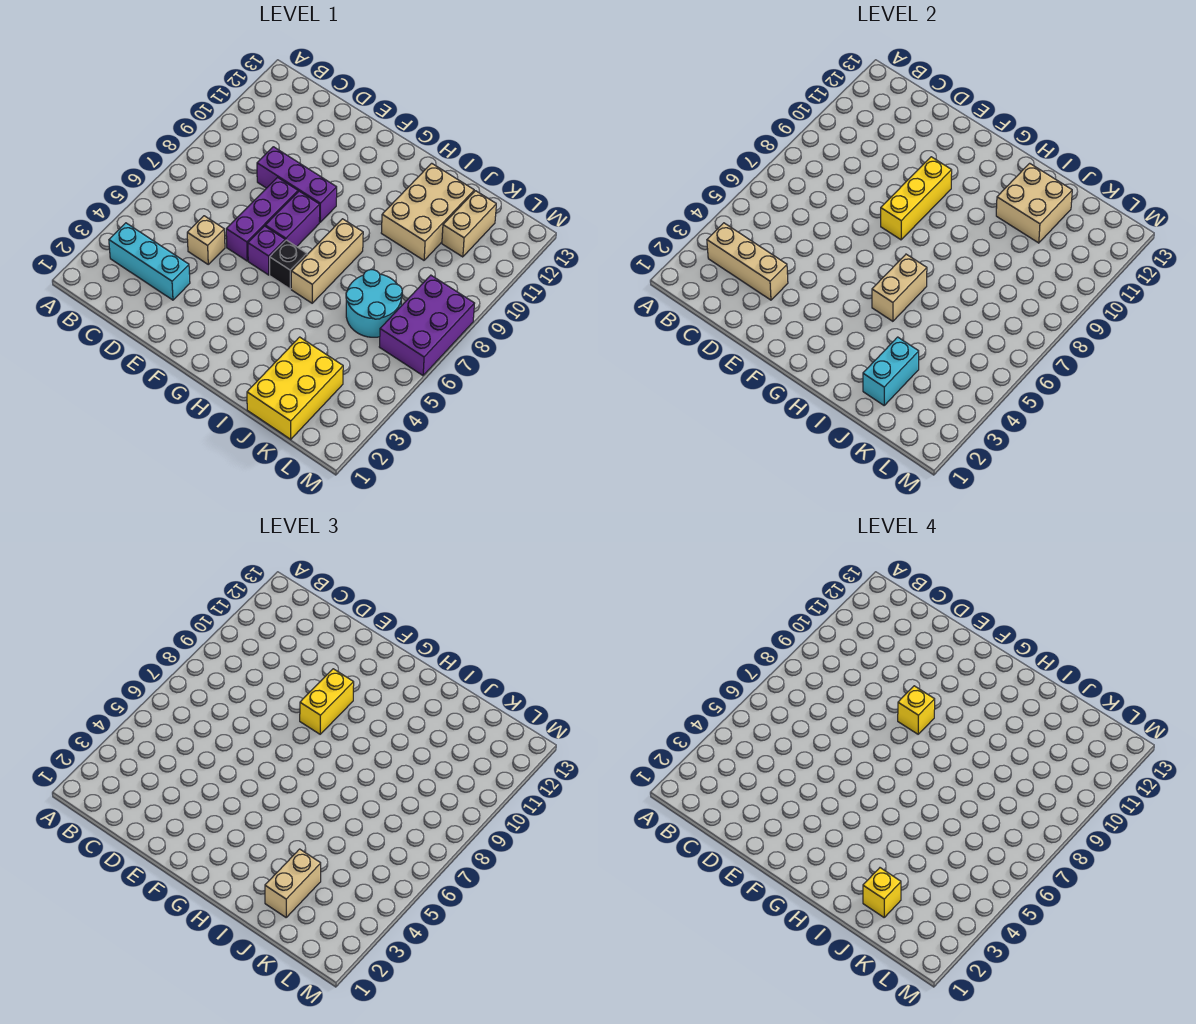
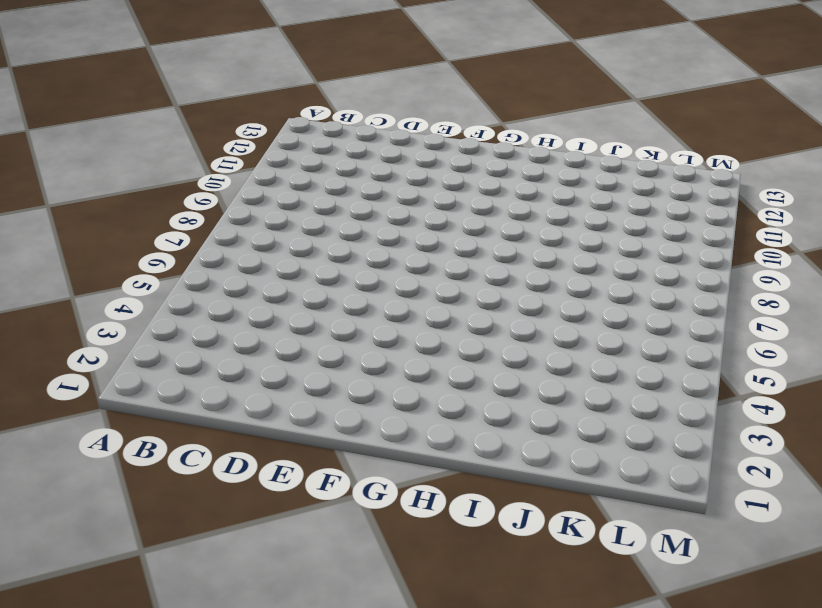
none -> cyan 1x3 brick [109,223,190,300]
none -> tan 1x1 brick [187,216,225,264]
none -> purple 1x3 brick [257,147,337,222]

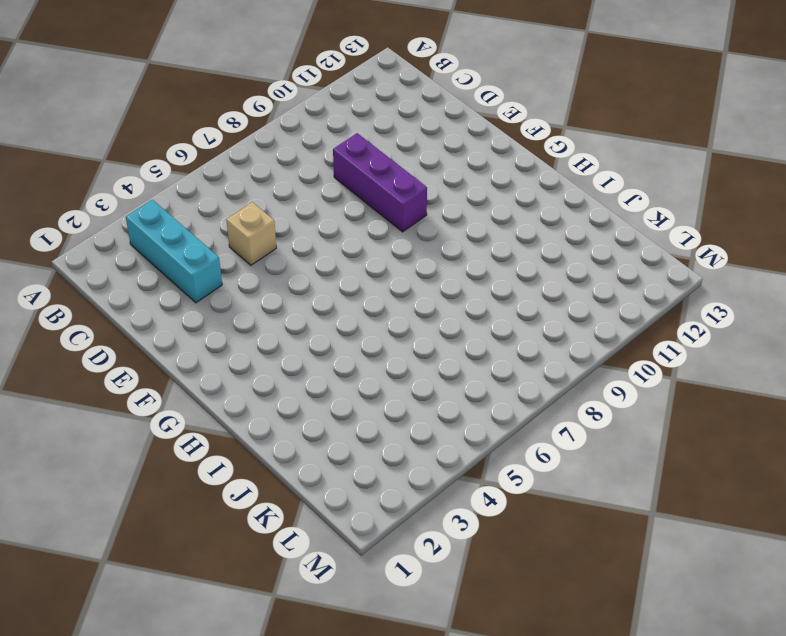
none -> purple 1x3 brick [226,178,298,261]
none -> purple 1x1 brick [248,226,285,275]
none -> purple 1x2 brick [265,191,320,247]

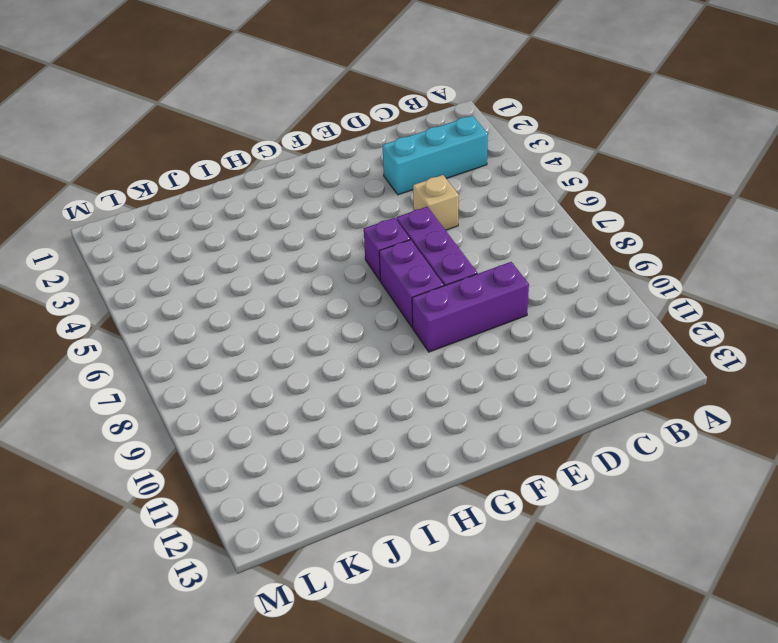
none -> black 1x1 brick [270,240,307,289]
none -> tan 1x3 brick [291,219,363,303]
none -> tan 2x3 brick [381,163,474,260]

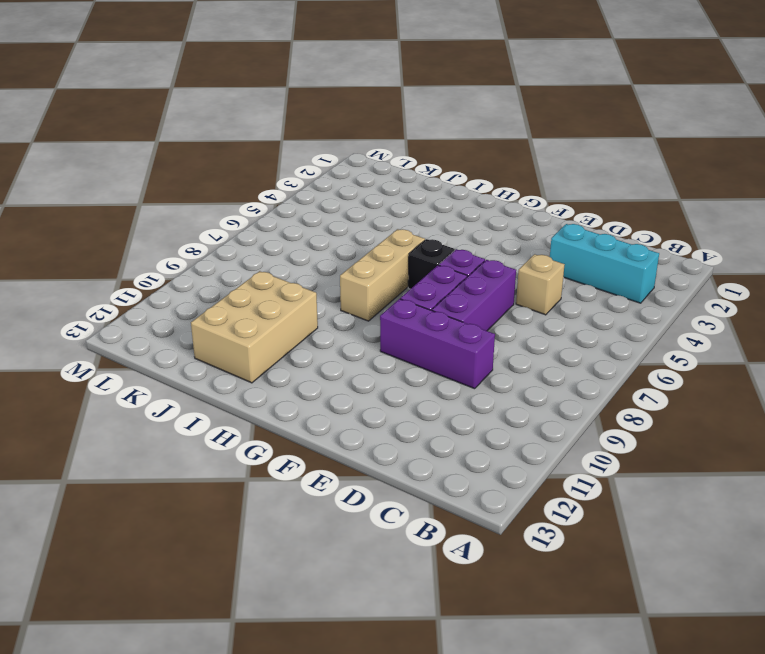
none -> yellow 2x3 brick [247,337,343,439]
none -> cyan 2x2 round brick [346,270,402,337]
none -> tan 1x2 brick [442,191,496,257]

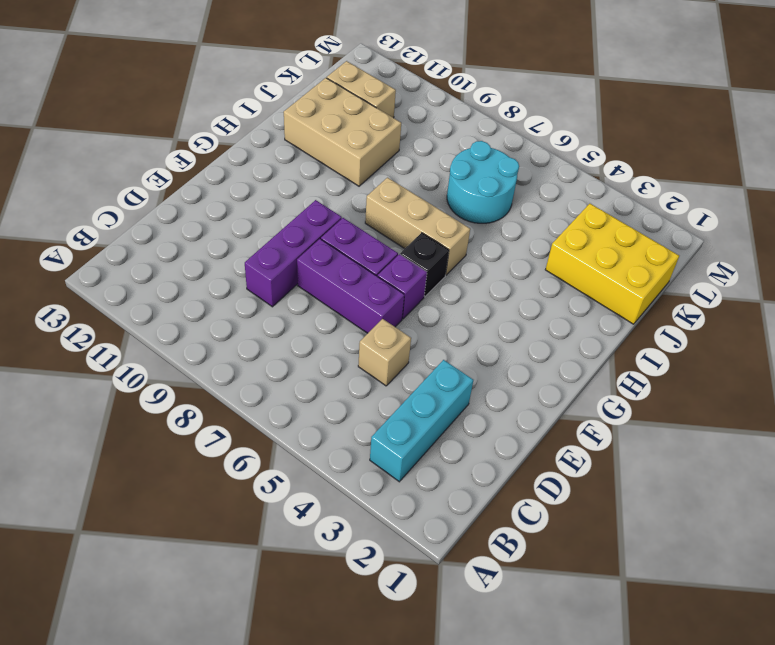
none -> purple 2x3 brick [379,275,475,375]
none -> tan 1x3 brick [707,223,788,300]
none -> yellow 1x3 brick [881,157,952,240]

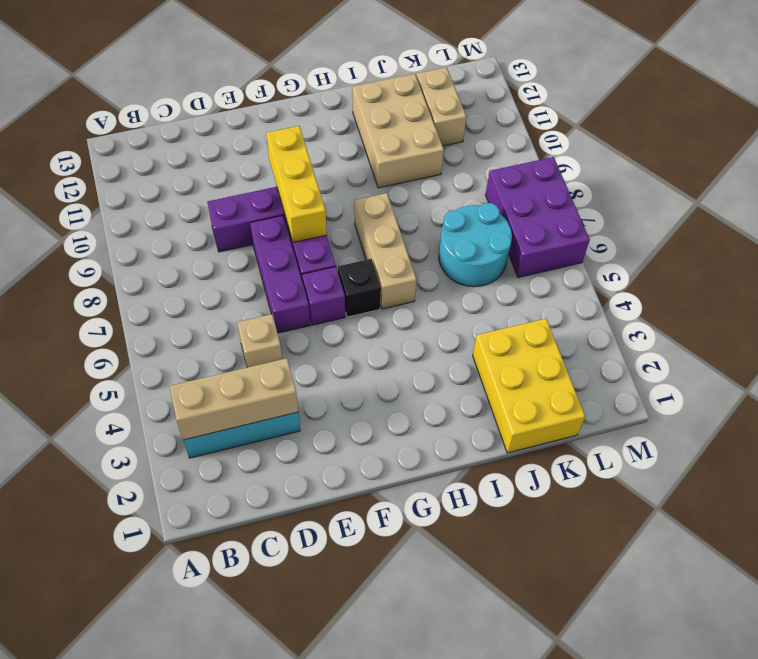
none -> tan 1x2 brick [872,254,927,321]
none -> tan 2x2 brick [996,163,1072,243]
none -> cyan 1x2 brick [863,337,919,405]

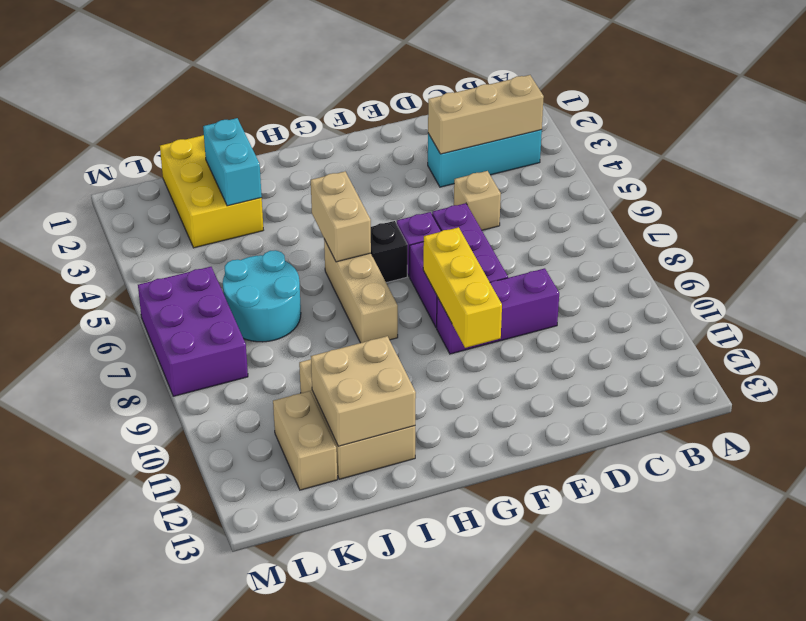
none -> yellow 1x2 brick [300,669,354,734]
none -> tan 1x2 brick [265,849,321,917]
none -> yellow 1x1 brick [898,686,935,734]

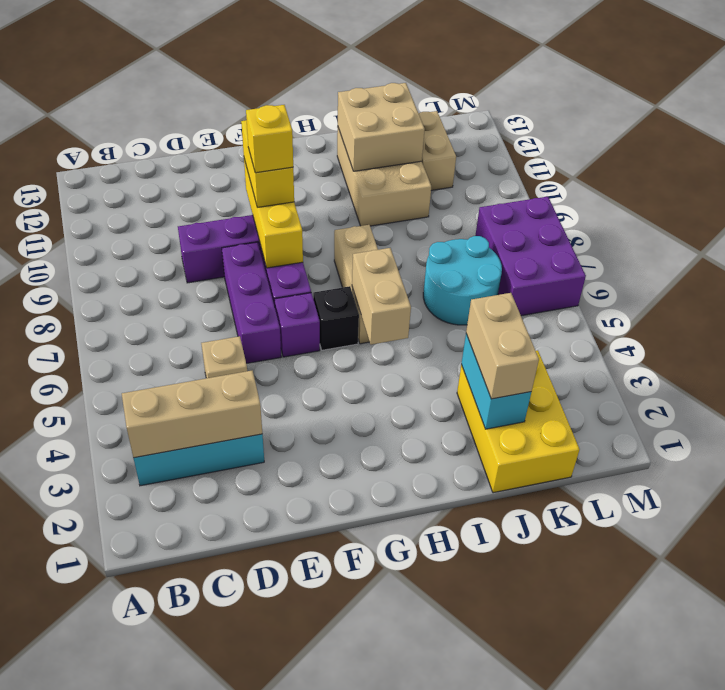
none -> yellow 1x1 brick [863,868,901,917]

